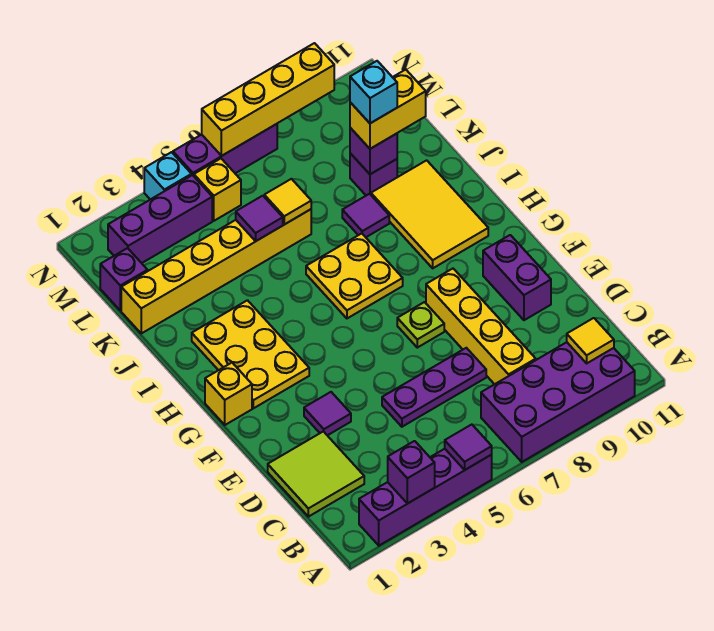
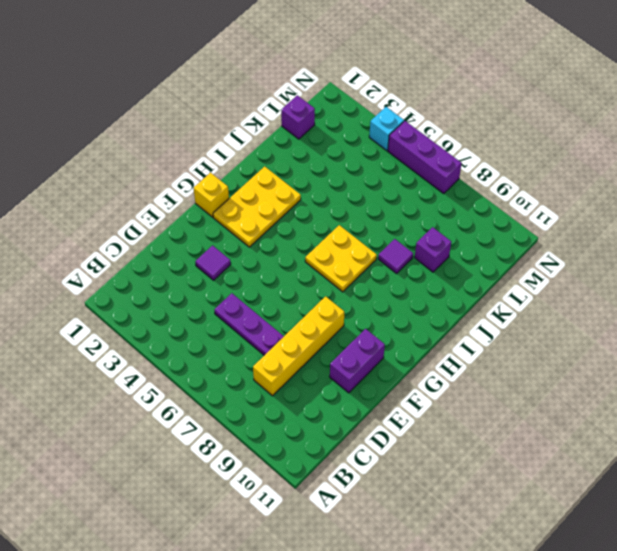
none -> purple 1x4 brick [359,449,492,546]
none -> purple 2x4 brick [481,342,635,462]
none -> lime 2x2 tile [268,431,364,517]

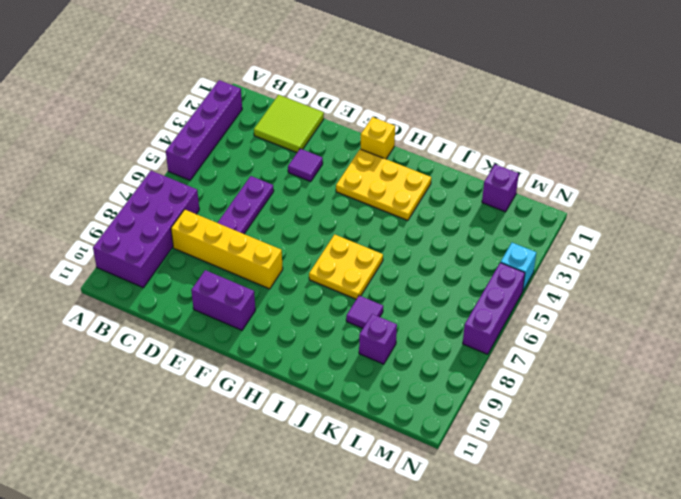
none -> lime 1x1 plate [397,302,444,348]
none -> yellow 2x3 tile [371,160,488,268]
none -> yellow 1x6 brick [121,209,311,333]

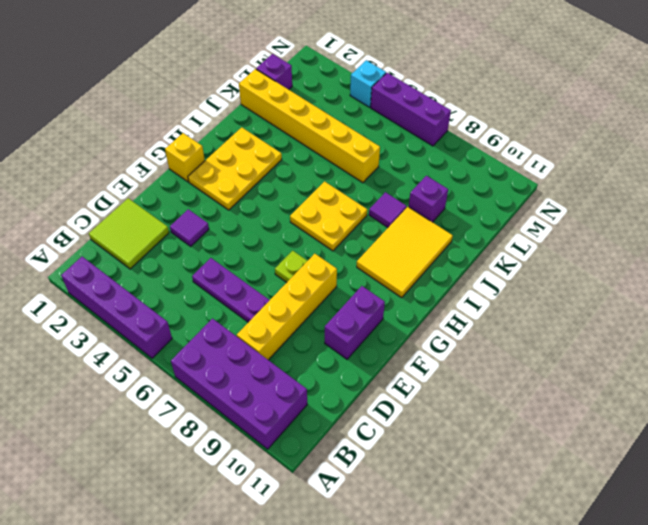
none -> purple 1x3 brick [108,175,212,263]
none -> yellow 1x1 brick [194,159,241,221]
none -> purple 1x1 brick [388,441,435,503]

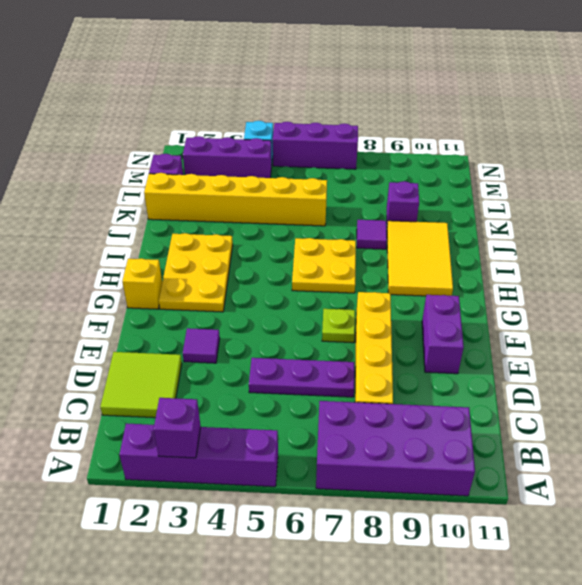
none -> yellow 1x1 brick [194,159,241,221]
none -> purple 1x1 tile [445,425,492,470]
none -> yellow 1x1 tile [567,318,614,363]

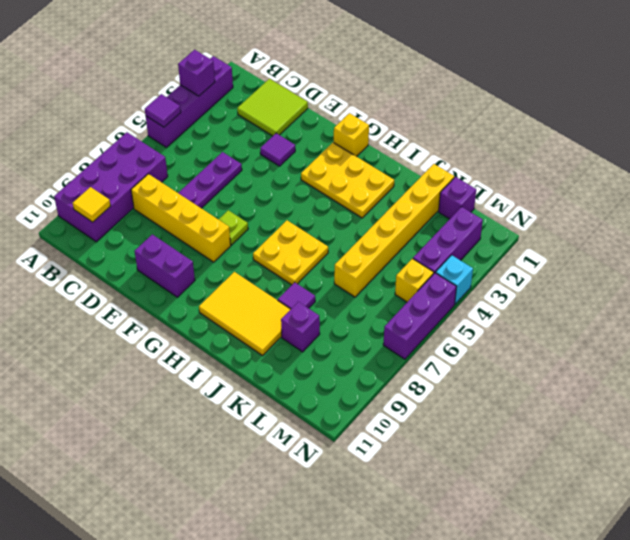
none -> purple 1x1 tile [236,196,283,241]
none -> yellow 1x1 tile [264,179,311,224]
none -> purple 1x1 brick [350,128,397,174]

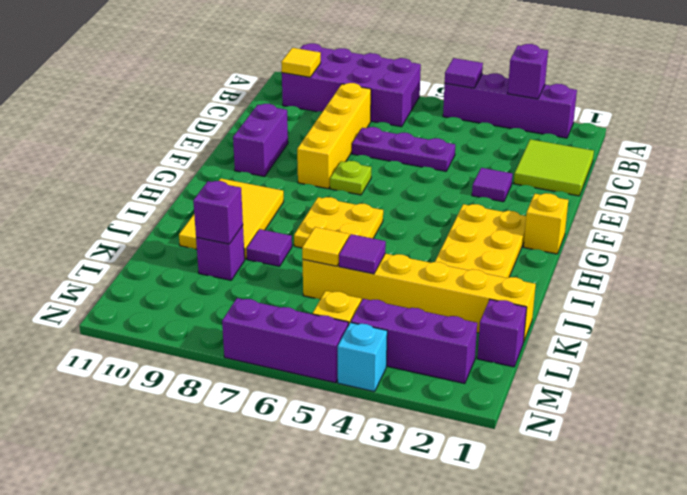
none -> yellow 1x4 brick [202,43,334,156]
none -> yellow 1x2 brick [350,70,426,149]
none -> cyan 1x1 brick [350,61,397,123]

